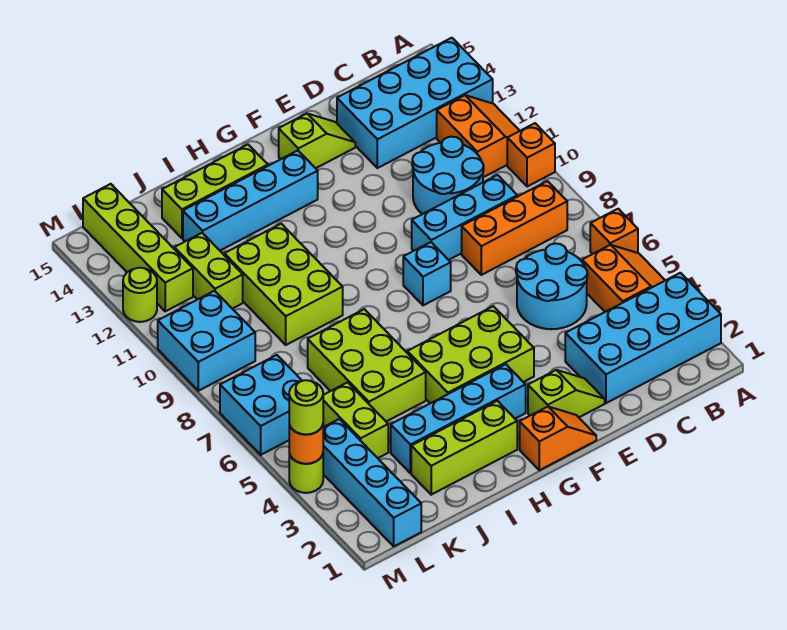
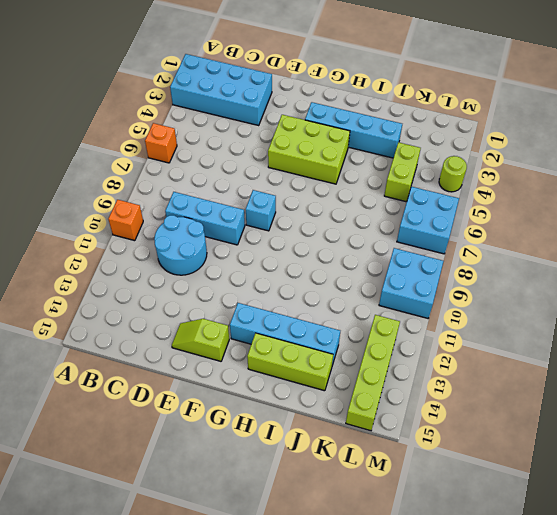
none -> orange 2x2 slope [582,245,665,312]
none -> orange 2x2 slope [437,95,520,177]
none -> cyan 2x4 brick [337,38,493,168]
none -> orange 1x3 brick [462,181,567,275]

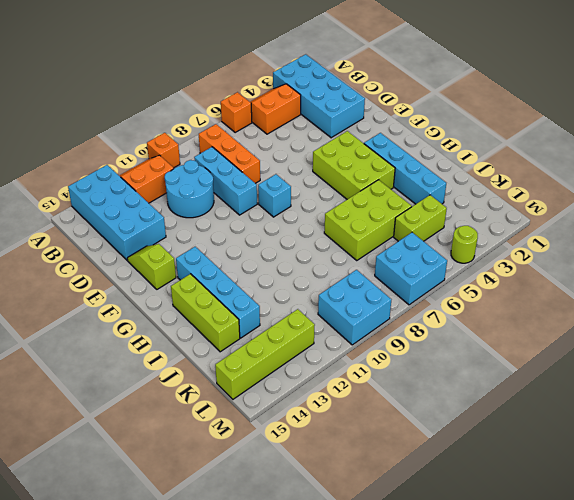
none -> cyan 2x2 round brick [516,243,587,329]
none -> lime 1x2 slope [528,370,605,417]
none -> orange 1x2 slope [520,407,596,470]
none -> lime 1x3 brick [411,401,517,495]

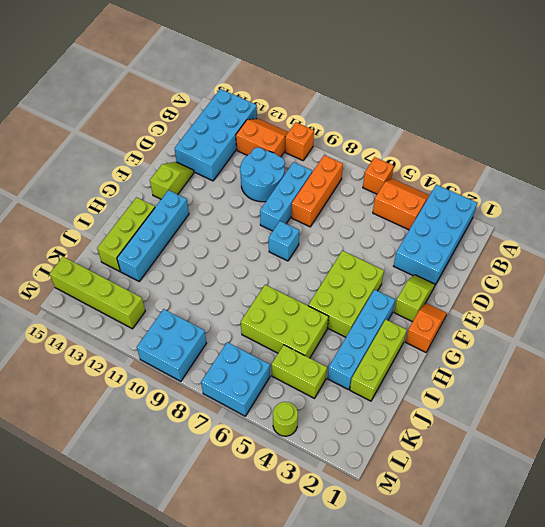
none -> cyan 2x2 round brick [516,243,587,329]
none -> lime 2x3 brick [224,224,343,345]
none -> lime 1x2 brick [175,233,243,309]
none -> cyan 1x4 brick [323,419,421,546]

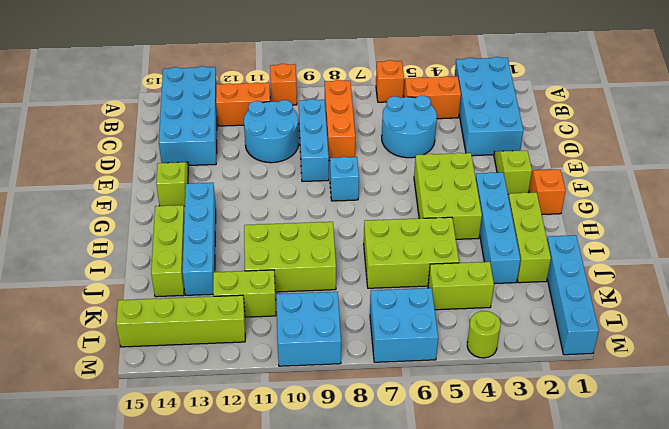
cyan 1x4 brick [547,235,599,355] -> cyan 1x4 brick turned to [323,419,421,546]
none -> lime 1x1 round brick [123,268,157,322]
none -> orange 1x1 round brick [289,424,323,464]
none -> lime 1x1 round brick [289,380,323,435]

